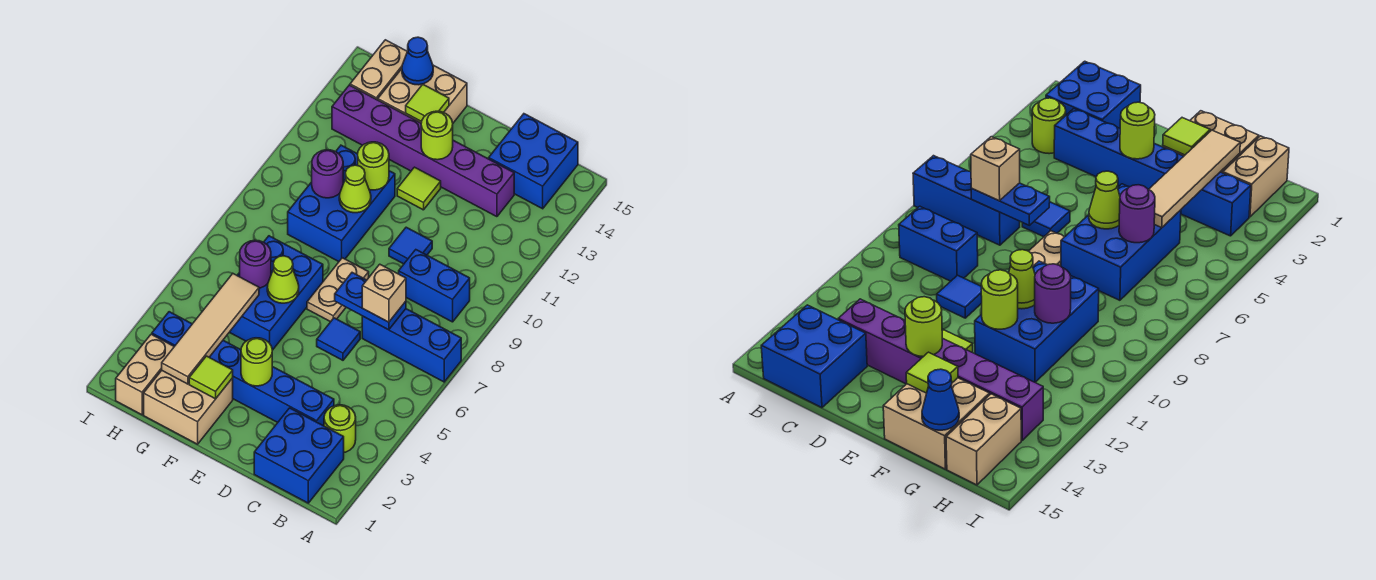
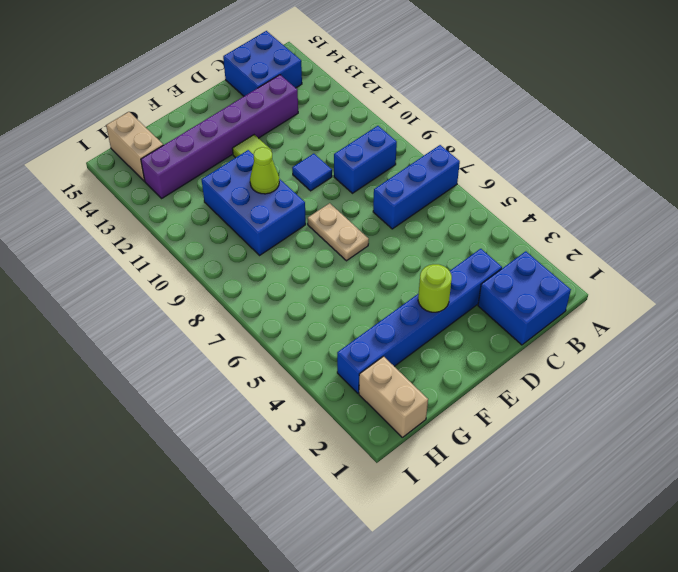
none -> lime 1x1 round brick [324,405,356,452]
none -> blue 1x1 tile [317,318,360,360]
none -> tan 2x2 brick [144,370,233,444]
none -> blue 2x3 brick [229,236,323,350]

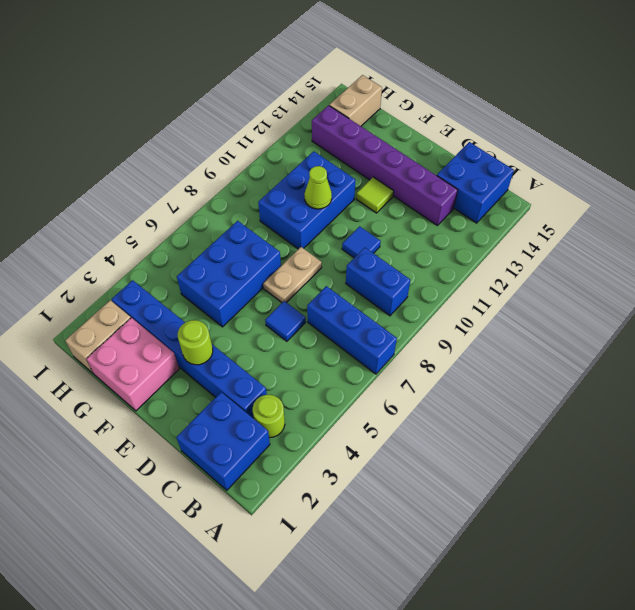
pink 2x2 brick [87,318,179,411] -> tan 2x2 brick [144,370,233,444]
none -> tan 2x2 brick [378,65,467,123]
none -> blue 1x2 plate [335,273,406,330]
none -> lime 1x1 round brick [421,111,453,160]
none -> lime 1x1 tile [189,356,233,399]

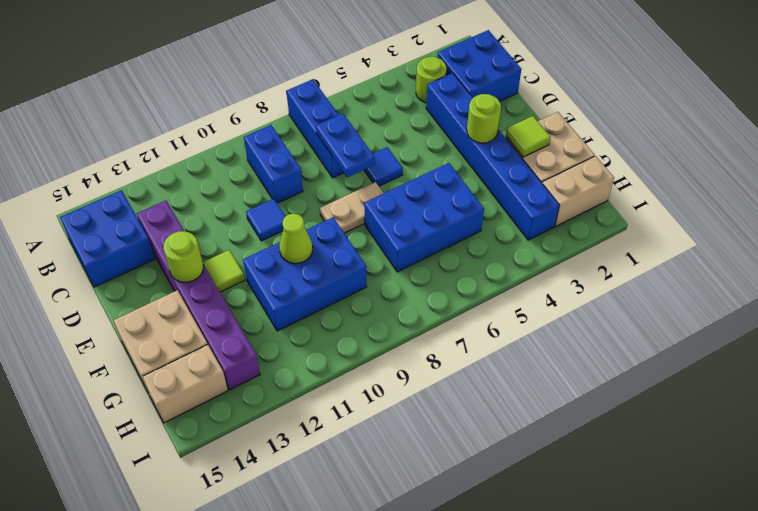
none -> lime 1x1 cone [267,256,299,303]
none -> lime 1x1 round brick [358,142,389,190]
none -> lime 1x1 tile [406,84,449,122]
none -> tan 1x4 tile [162,274,259,384]

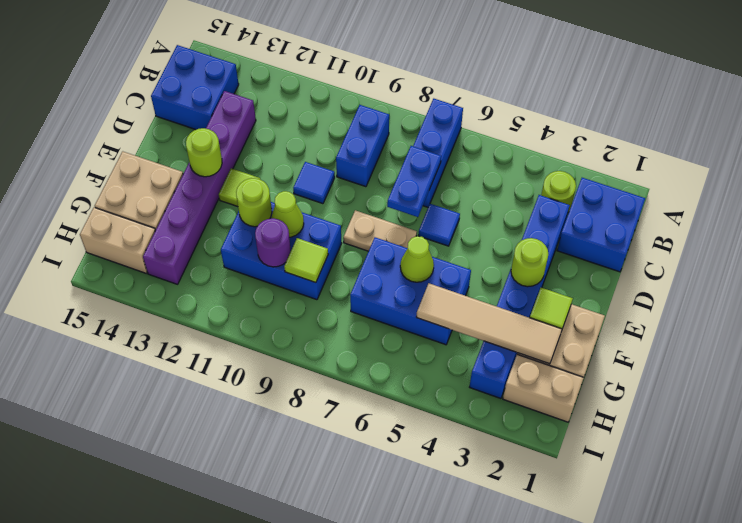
lime 1x1 tile [284,238,328,283] -> lime 1x1 tile moved to [406,84,449,122]
none -> purple 1x1 round brick [240,240,271,288]
none -> blue 1x1 cone [402,37,433,85]
none -> tan 1x1 brick [362,264,406,322]

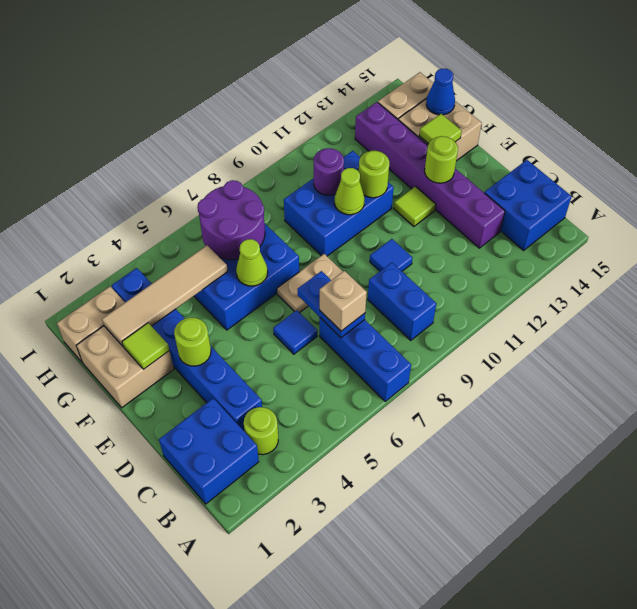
purple 2x2 round brick [197,180,265,260] -> purple 1x1 round brick [240,240,271,288]

